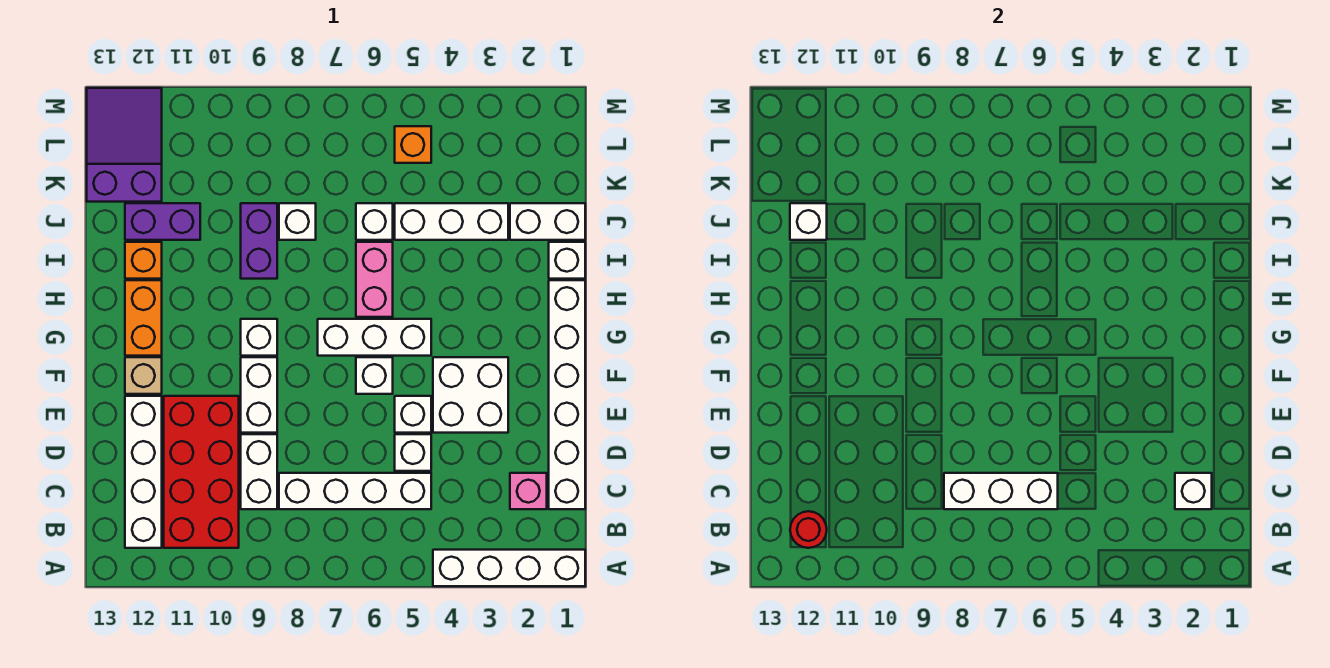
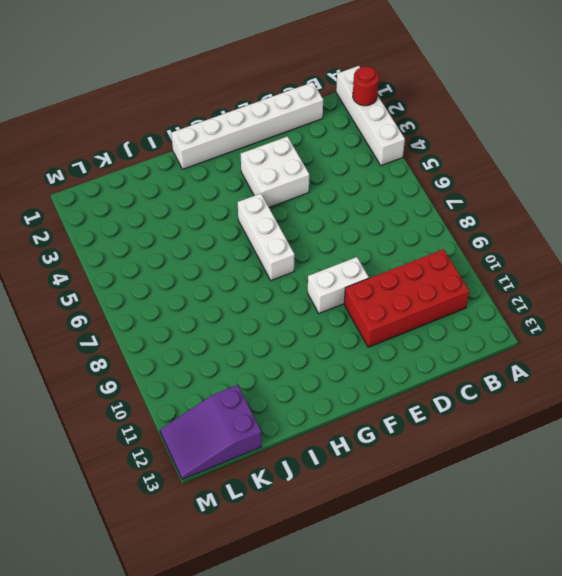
red 1x1 round brick [353,67,379,106] -> red 1x1 round brick moved to [790,511,827,548]
none -> white 1x4 brick [125,396,162,548]
none -> pink 1x1 brick [510,473,547,509]
none -> white 1x4 brick [279,473,431,509]
none -> white 1x2 brick [241,434,277,509]

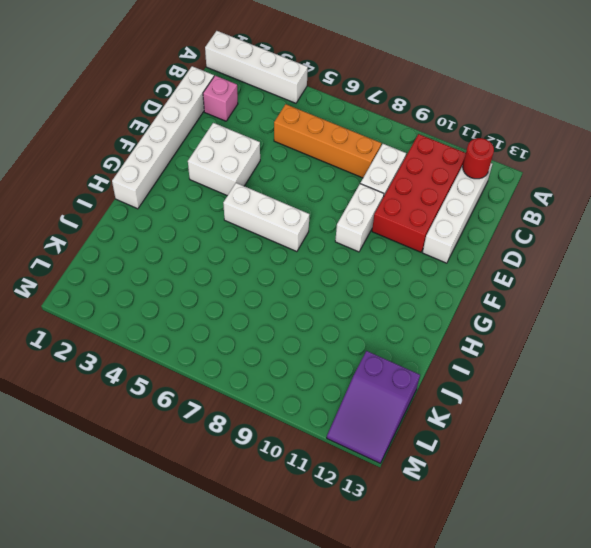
orange 1x4 brick [274,104,381,178] -> white 1x4 brick [279,473,431,509]
none -> white 1x1 brick [395,434,431,471]
none -> white 1x1 brick [395,396,431,433]
none -> white 1x1 brick [356,357,393,394]
none -> tan 1x1 brick [125,357,162,394]

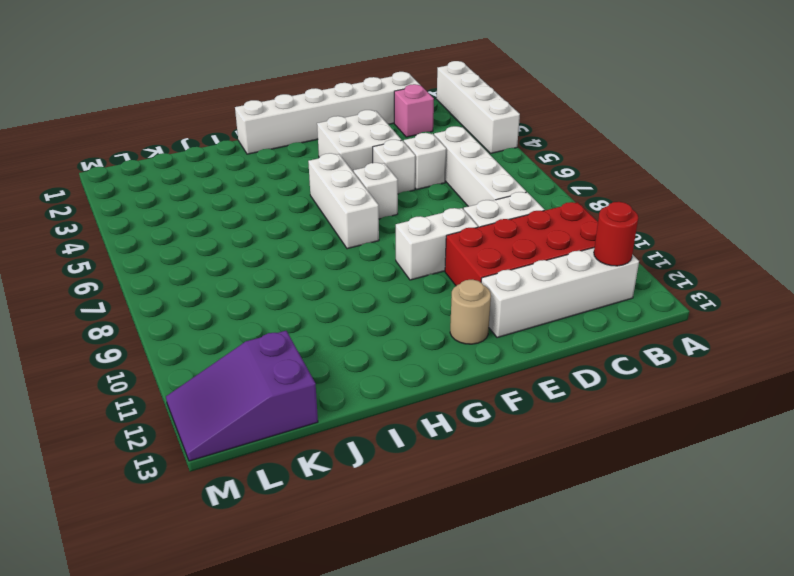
tan 1x1 round brick [450,280,491,344] -> tan 1x1 brick [125,357,162,394]
none -> white 1x1 brick [241,319,277,356]
none -> orange 1x2 brick [125,280,162,356]
none -> pink 1x2 brick [356,242,393,317]
none -> white 1x1 brick [549,242,585,279]

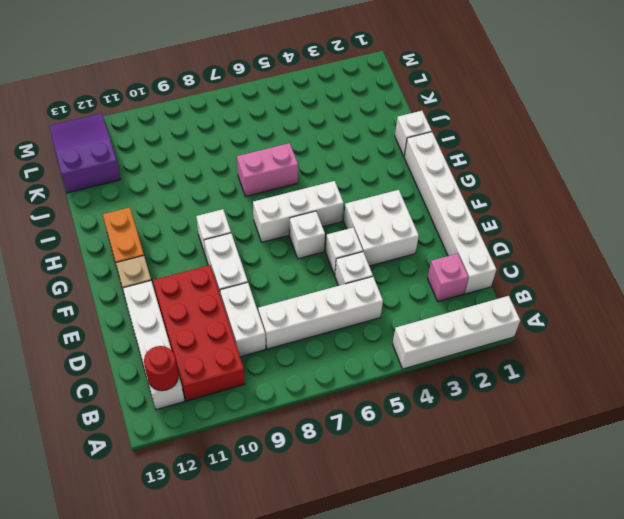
pink 1x2 brick [237,143,298,197] -> pink 1x2 brick turned to [356,242,393,317]
none -> purple 1x2 brick [241,203,277,279]
none -> orange 1x1 brick [125,242,162,279]
none -> white 1x2 brick [510,203,585,240]
none -> white 1x3 brick [395,203,508,240]

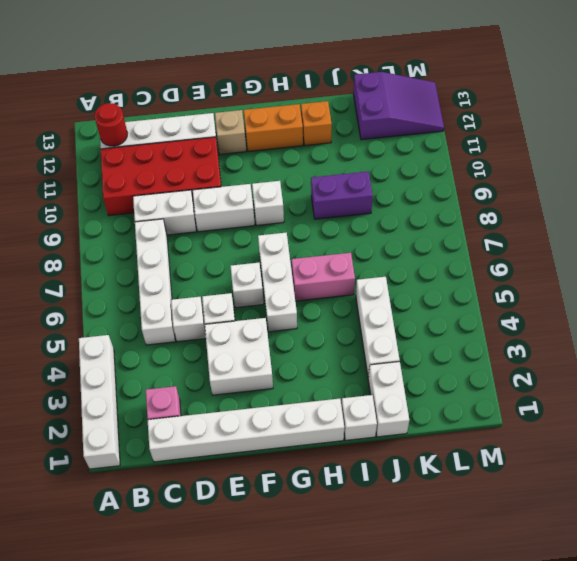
none -> white 1x1 brick [356,203,393,240]
none -> white 1x1 brick [279,203,316,240]
none -> purple 1x2 brick [125,203,200,240]
none -> orange 1x1 brick [395,126,431,163]

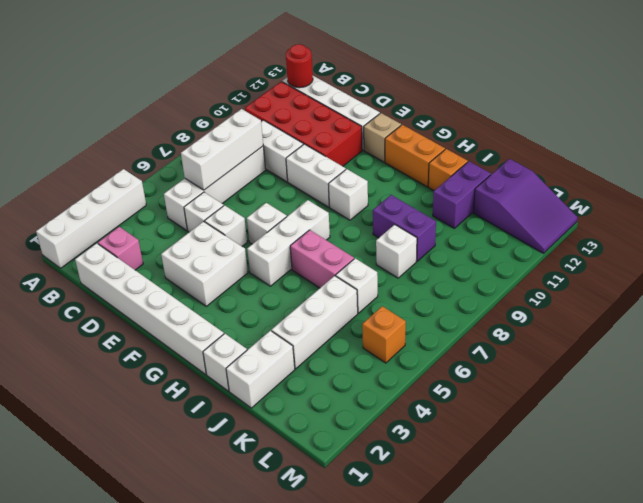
none -> white 1x1 brick [1175,473,1212,509]
none -> white 1x1 brick [790,203,827,240]

